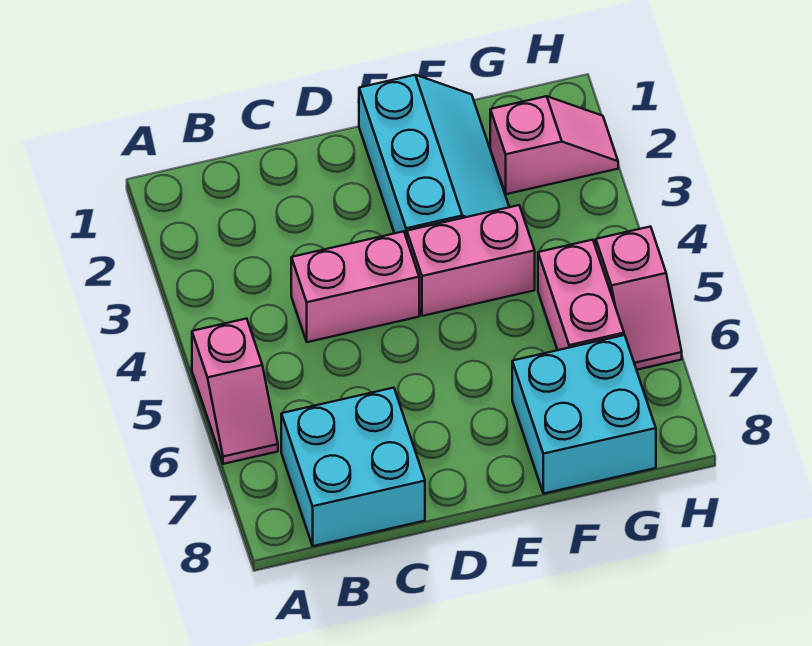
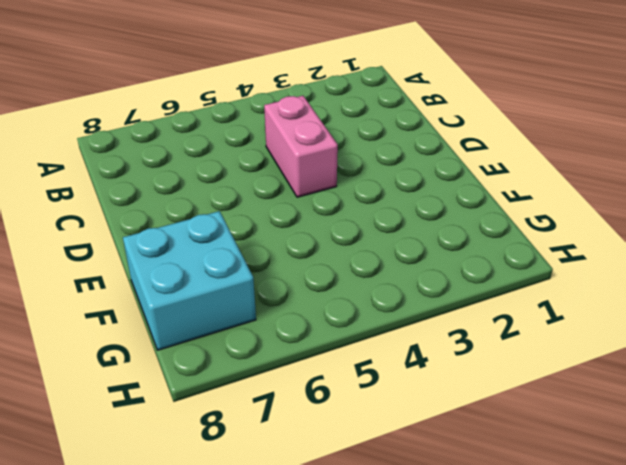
none -> pink 1x2 slope [192,319,278,464]
none -> cyan 2x2 brick [281,388,425,546]

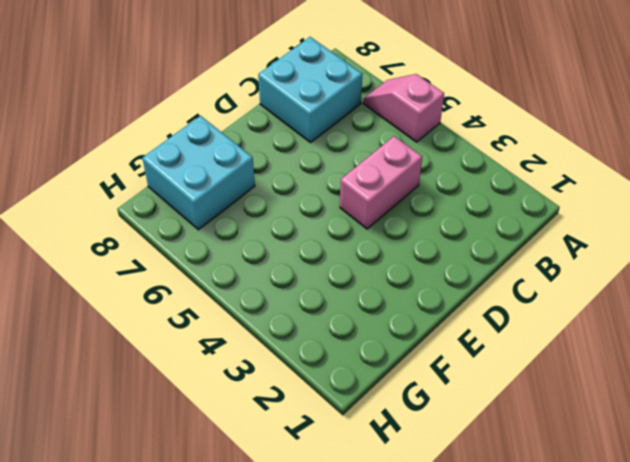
none -> cyan 2x3 slope [359,75,509,239]
none -> pink 1x2 brick [407,205,535,316]

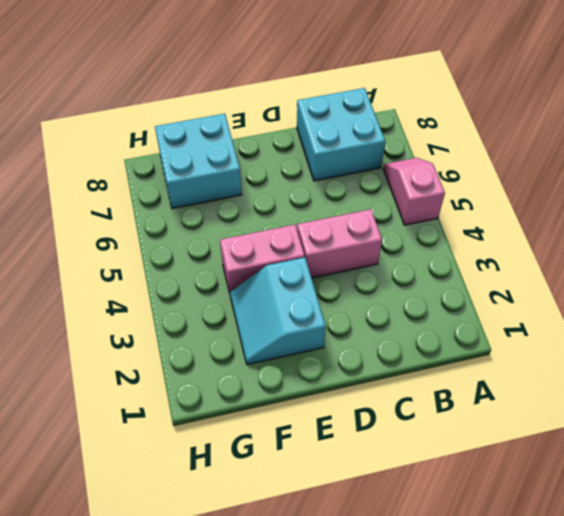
cyan 2x2 slope [230,257,326,364] -> cyan 2x3 slope [359,75,509,239]
none -> pink 1x2 slope [490,96,618,194]
none -> pink 1x2 brick [538,240,624,350]

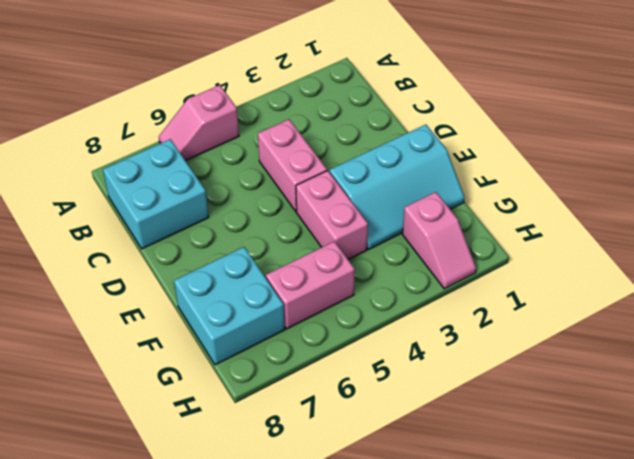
none -> pink 1x2 slope [596,227,682,370]

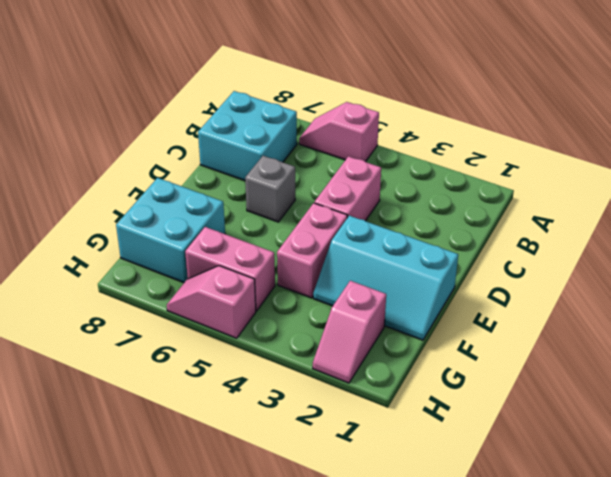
grey 1x1 brick [245,156,295,222] -> none

